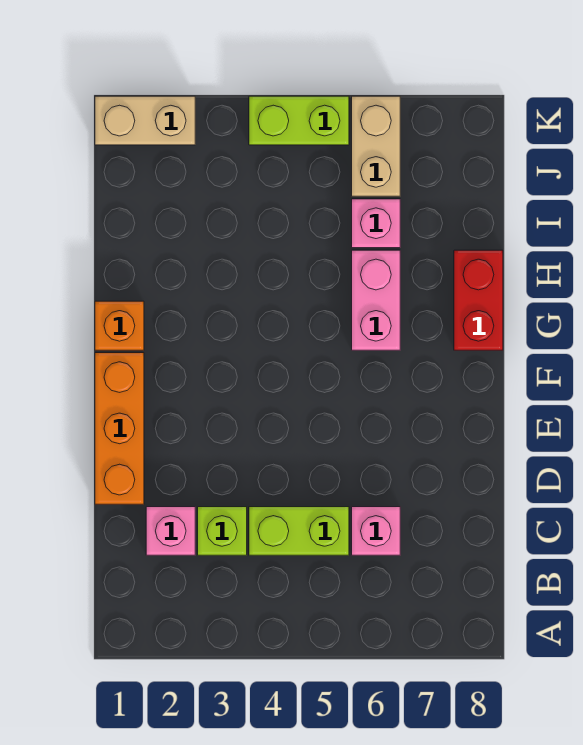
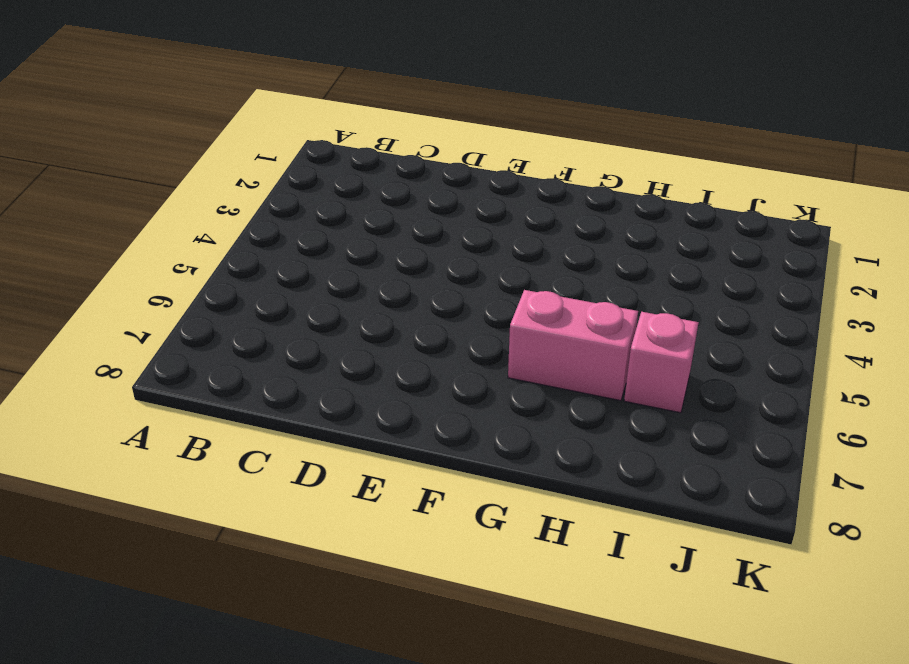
none -> pink 1x1 brick [146,507,195,555]
none -> lime 1x1 brick [198,507,247,555]
none -> lime 1x2 brick [249,507,349,555]

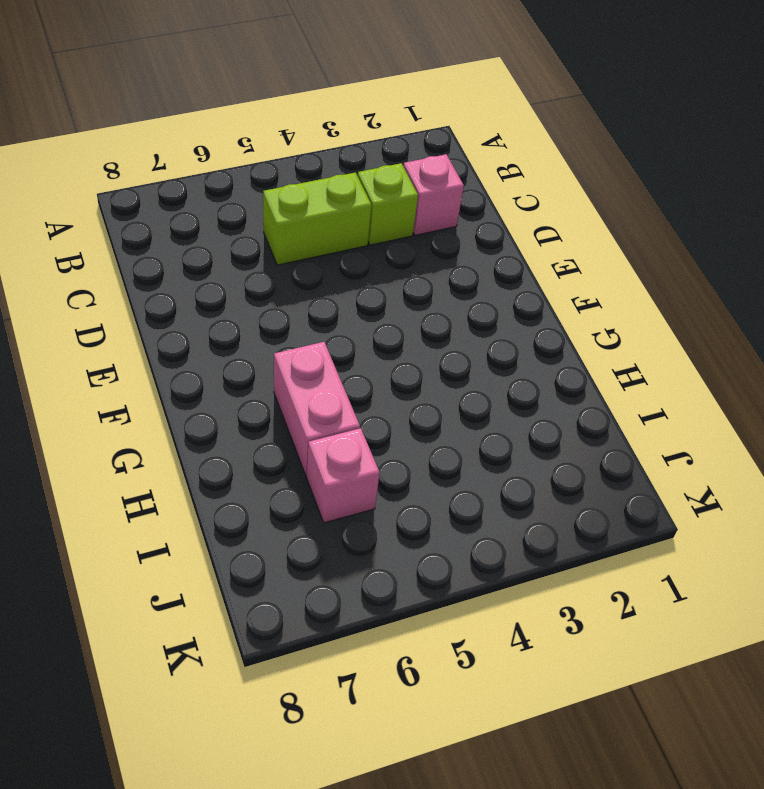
none -> pink 1x1 brick [352,507,400,555]
none -> orange 1x3 brick [95,353,144,504]
none -> orange 1x1 brick [95,301,144,350]

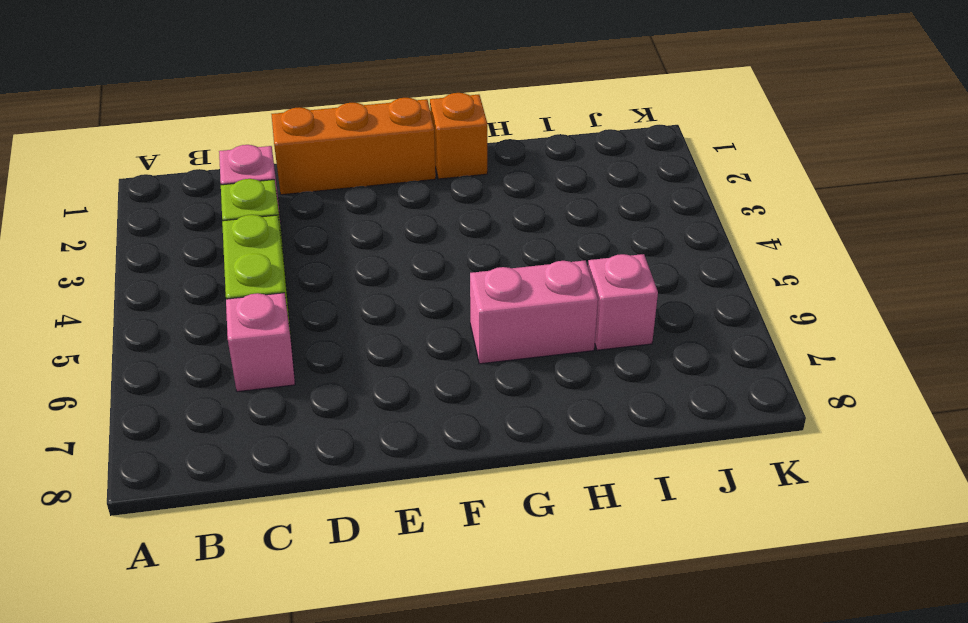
none -> red 1x2 brick [454,250,503,350]
none -> tan 1x2 brick [352,96,400,196]
none -> tan 1x2 brick [95,96,195,145]

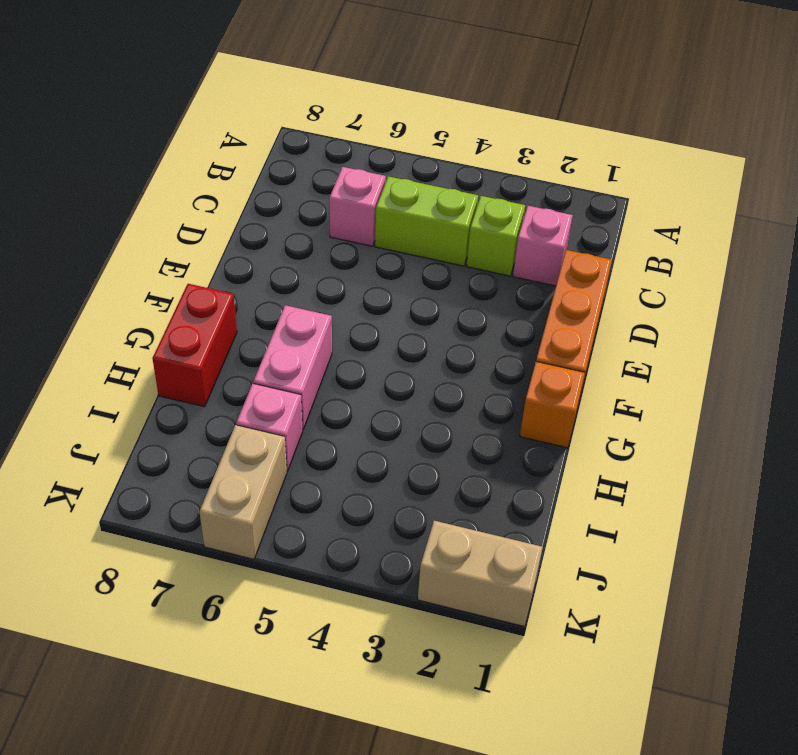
none -> lime 1x2 brick [249,96,349,145]

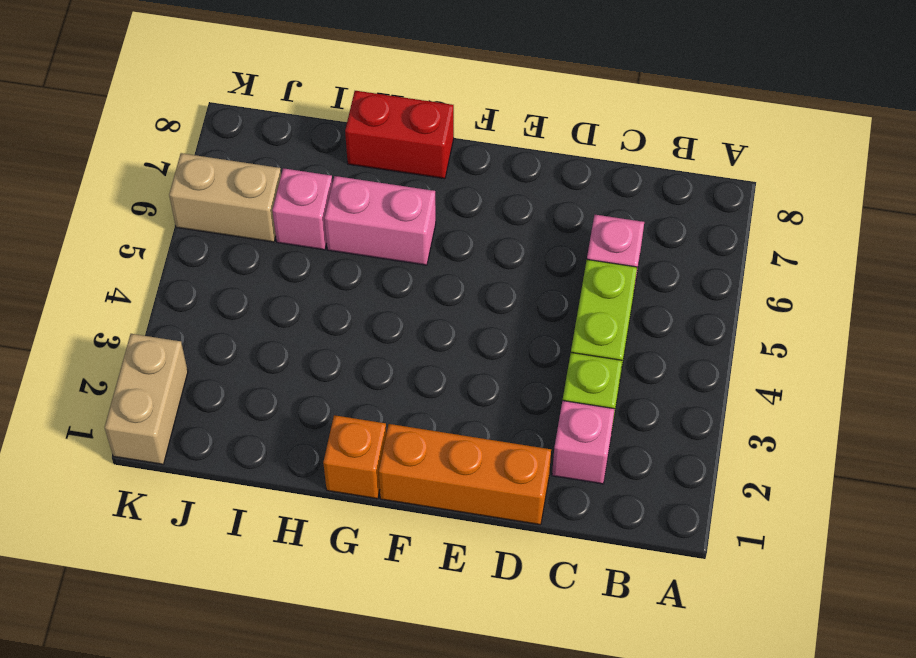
none -> lime 1x2 brick [249,96,349,145]

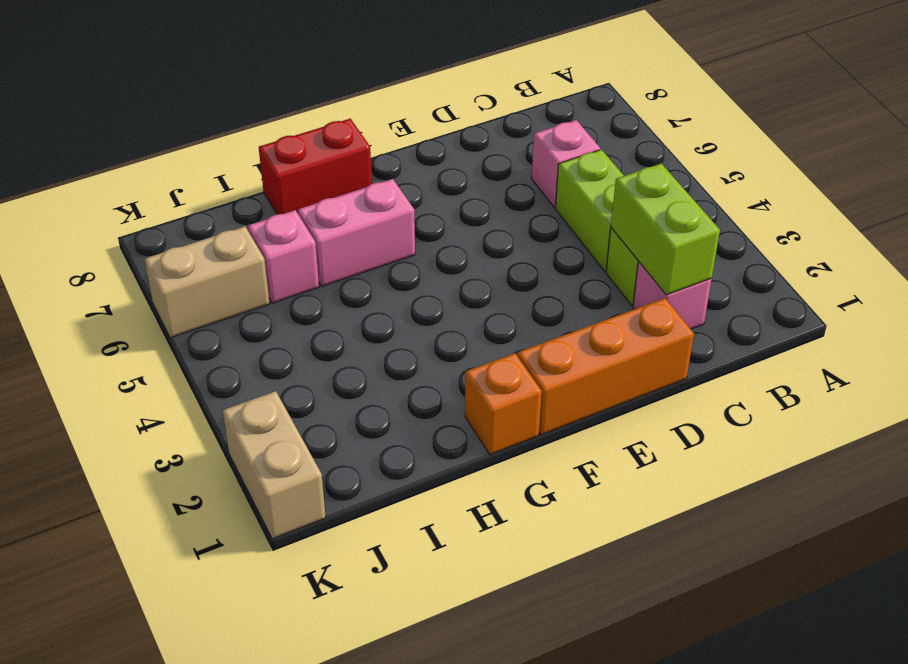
lime 1x2 brick [611,163,720,295] -> lime 1x2 brick moved to [249,96,349,145]

